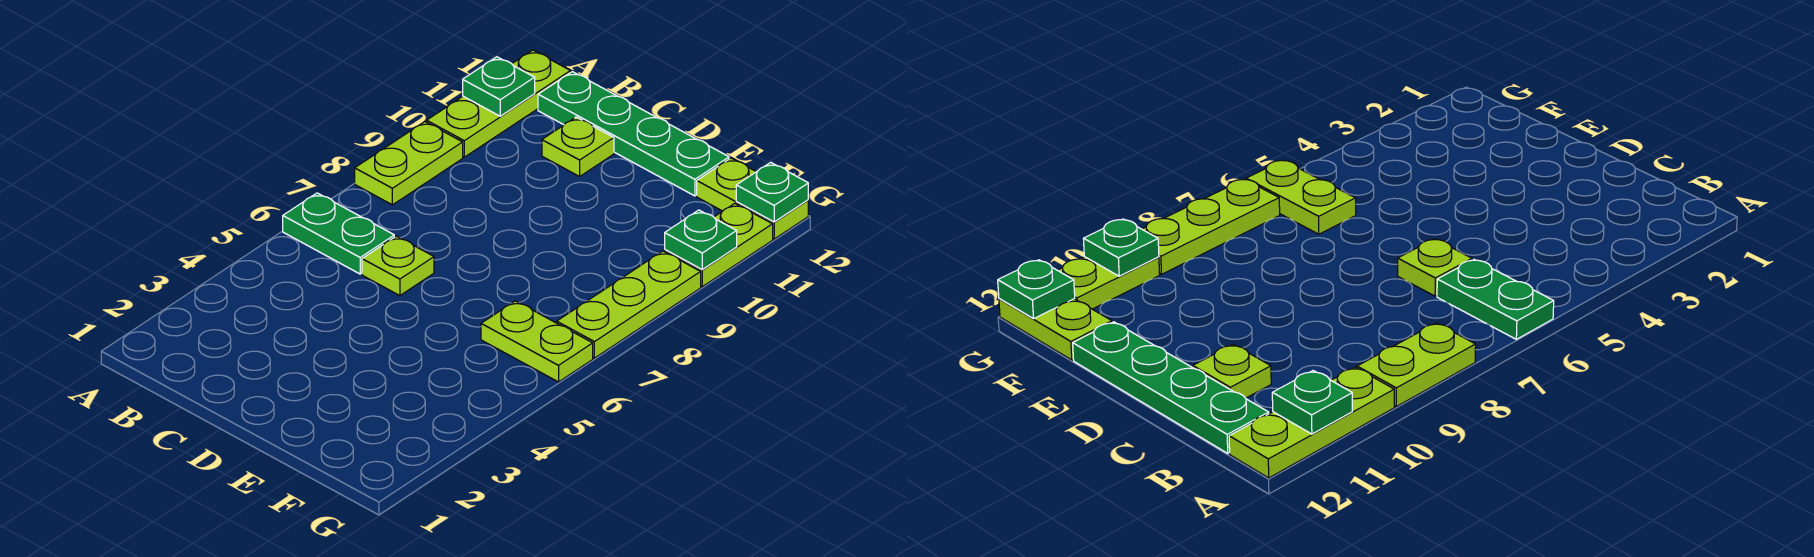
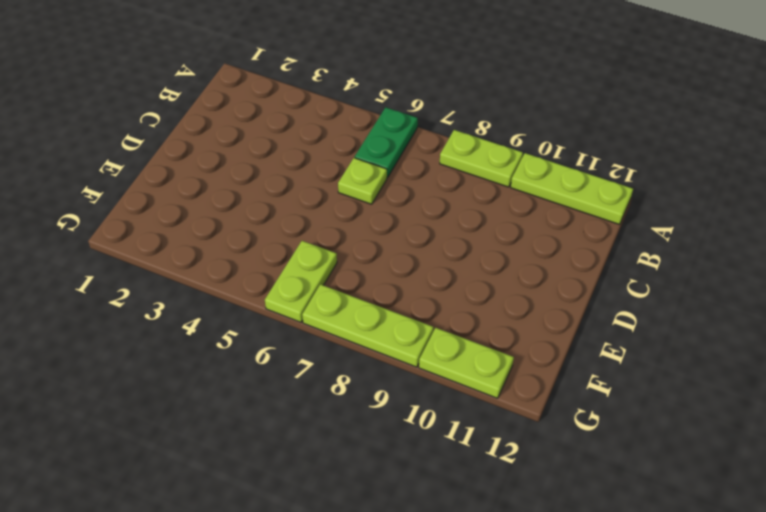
none -> green 1x4 plate [538,72,729,196]
none -> lime 1x1 plate [542,117,614,177]
none -> lime 1x2 plate [697,158,808,239]

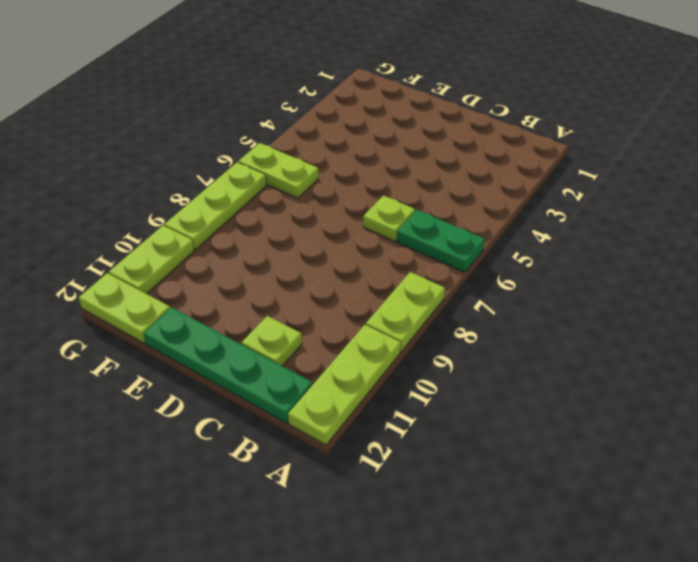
none -> green 1x1 plate [463,57,535,116]
none -> green 1x1 plate [665,210,737,269]
none -> green 1x1 plate [736,162,808,222]

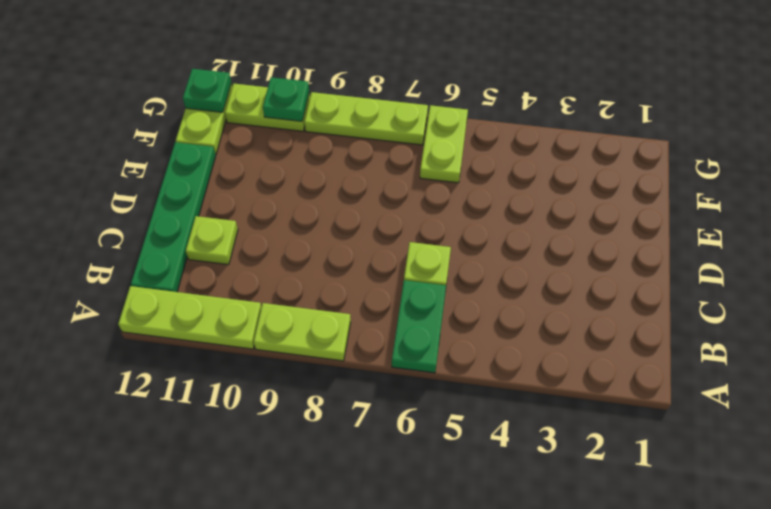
none -> green 1x1 plate [463,57,535,116]

